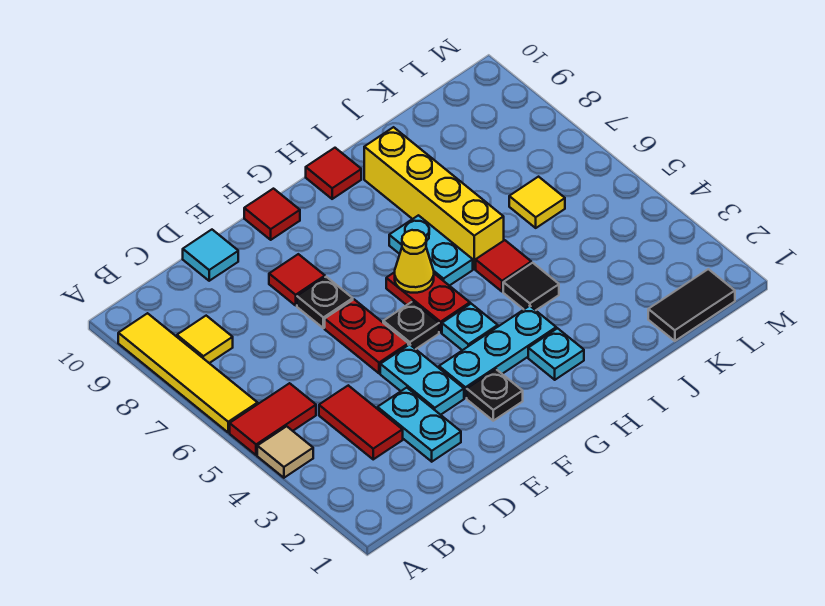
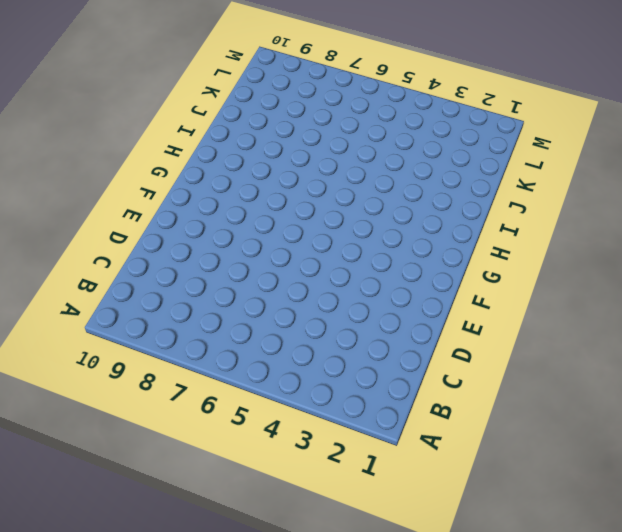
none -> tan 1x1 tile [257,426,313,478]
none -> red 1x2 tile [230,383,316,455]
none -> yellow 1x4 tile [118,313,258,432]

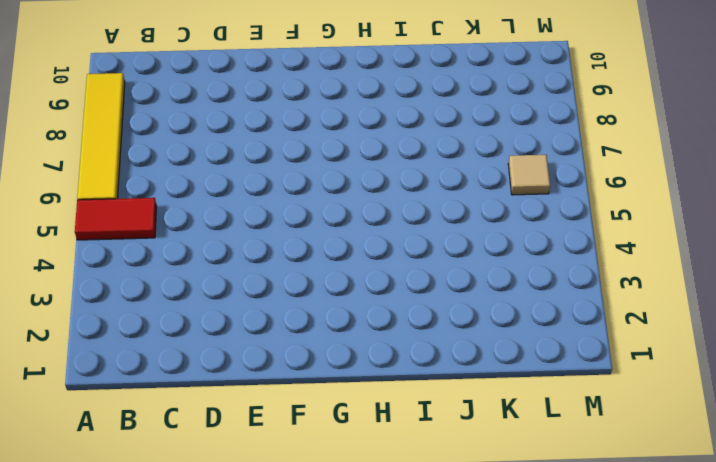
tan 1x1 tile [508,155,550,195] -> tan 1x1 tile moved to [257,426,313,478]
none -> yellow 1x1 tile [177,316,233,363]
none -> red 1x2 tile [319,385,403,459]
none -> cyan 1x2 plate [378,388,461,462]

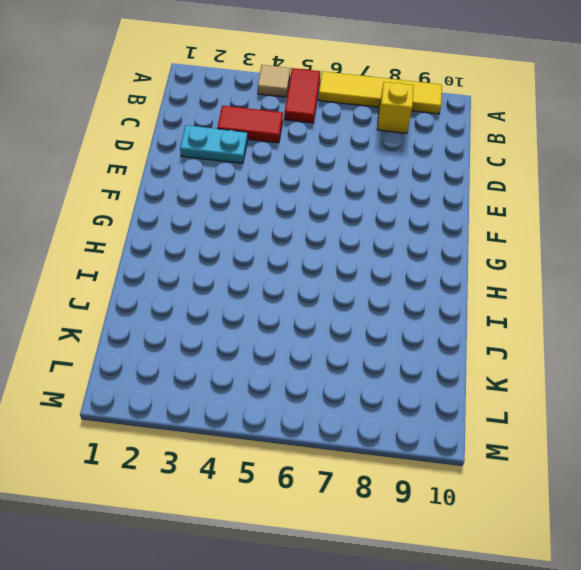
yellow 1x1 brick [377,82,414,133] -> yellow 1x1 tile [177,316,233,363]
none -> cyan 1x1 tile [183,230,238,281]
none -> cyan 1x2 plate [380,344,464,415]
none -> red 1x2 plate [325,300,408,373]

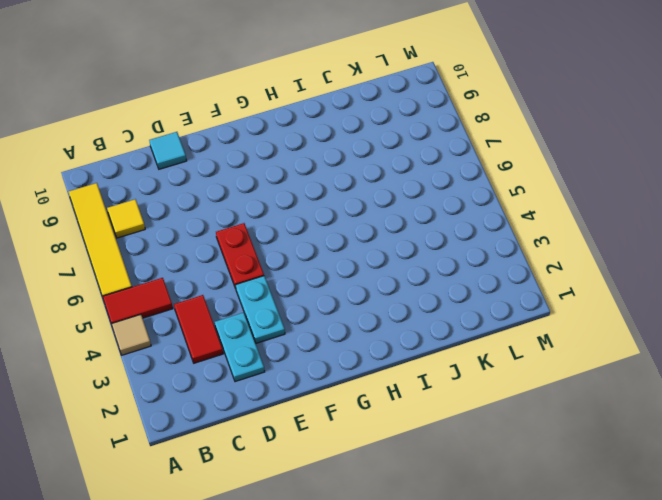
none -> black 1x1 plate [297,277,353,328]
none -> red 1x1 tile [269,254,325,305]
none -> black 1x1 plate [467,369,523,421]

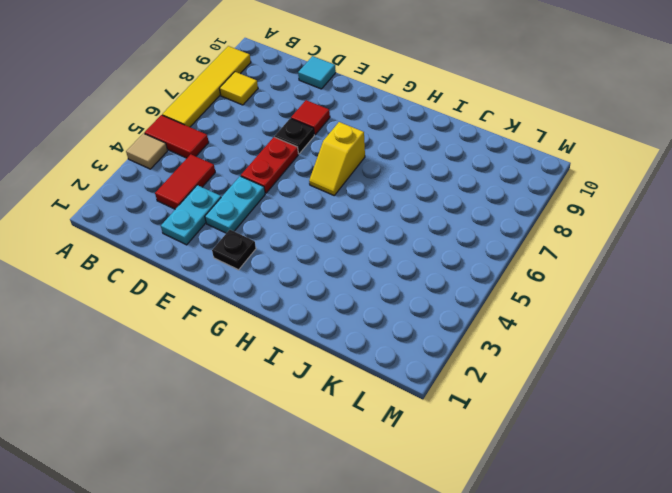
yellow 1x2 slope [309,122,365,195] -> red 1x2 plate [386,272,470,332]
none -> cyan 1x3 plate [439,306,556,398]
none -> black 1x1 plate [383,301,439,349]
none -> red 1x1 tile [244,189,300,240]

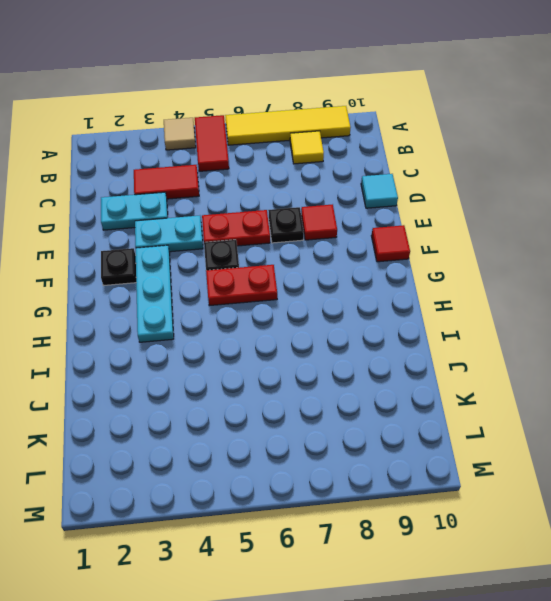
none -> cyan 1x1 plate [442,304,498,350]
none -> cyan 1x1 plate [528,328,584,380]
none -> cyan 1x2 plate [389,215,473,286]

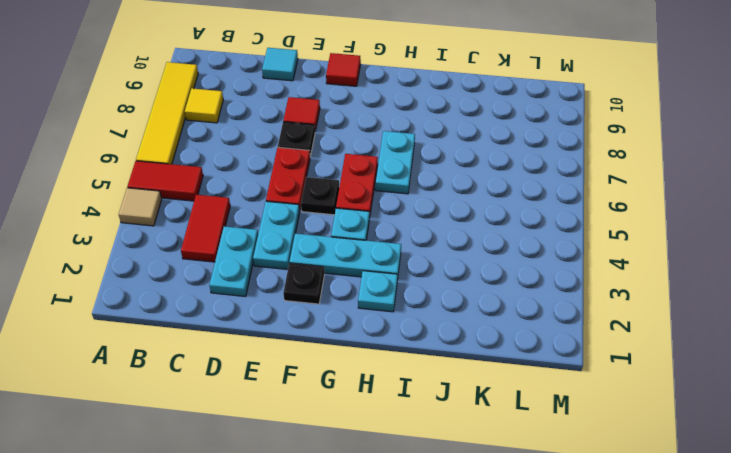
none -> red 1x1 tile [306,148,361,199]
none -> black 1x1 tile [503,263,559,310]
none -> red 1x1 tile [476,240,531,292]

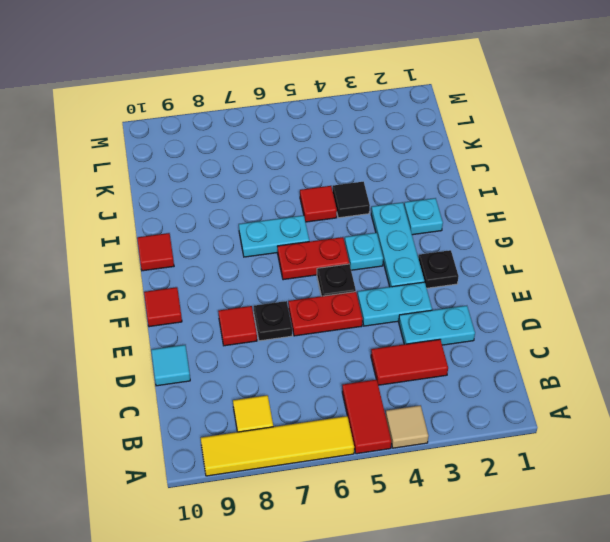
none -> yellow 1x4 brick [364,127,504,269]
none -> black 1x2 tile [648,269,735,341]
none -> yellow 1x1 tile [509,177,565,228]

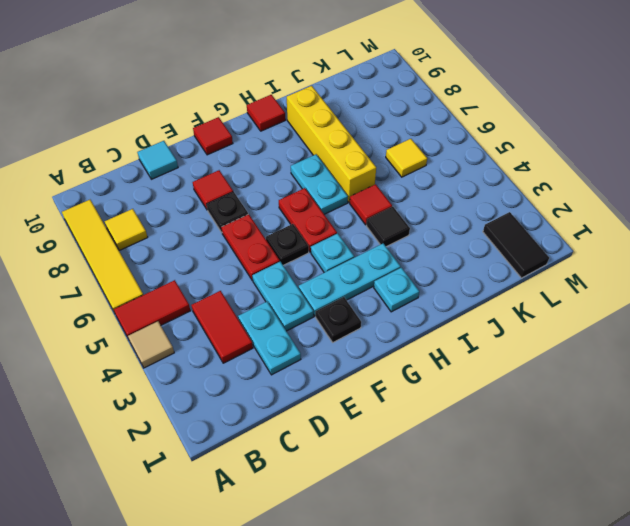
black 1x2 tile [483,212,549,278] -> black 1x2 tile turned to [648,269,735,341]
none -> yellow 1x1 cone [395,230,434,293]

